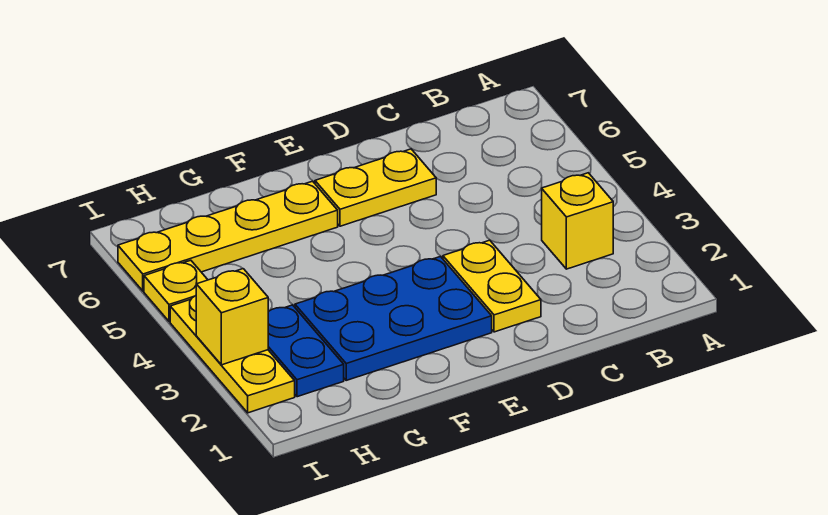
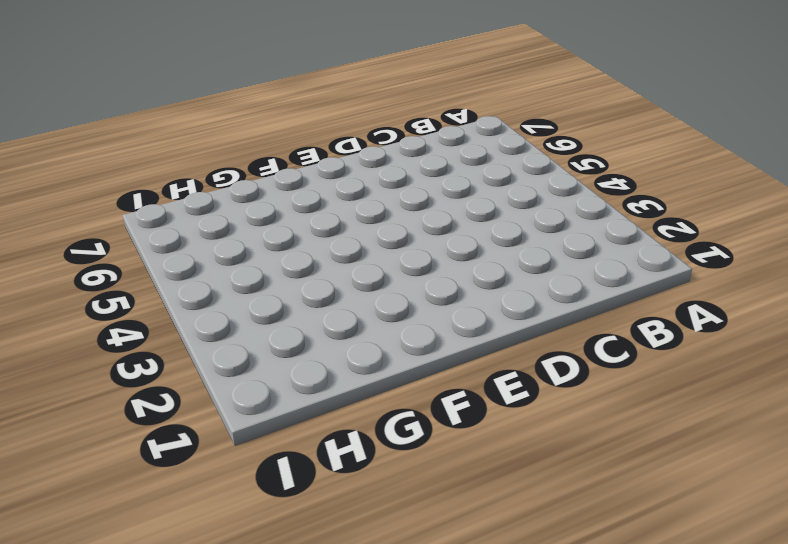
none -> yellow 1x1 brick [542,173,613,269]
none -> yellow 1x2 plate [443,240,541,332]

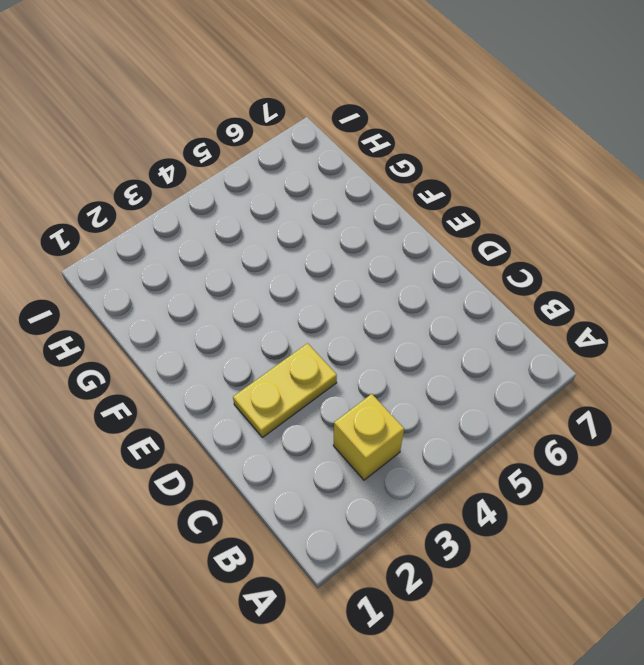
none -> yellow 1x2 plate [315,149,436,226]
none -> blue 2x3 plate [295,256,492,380]

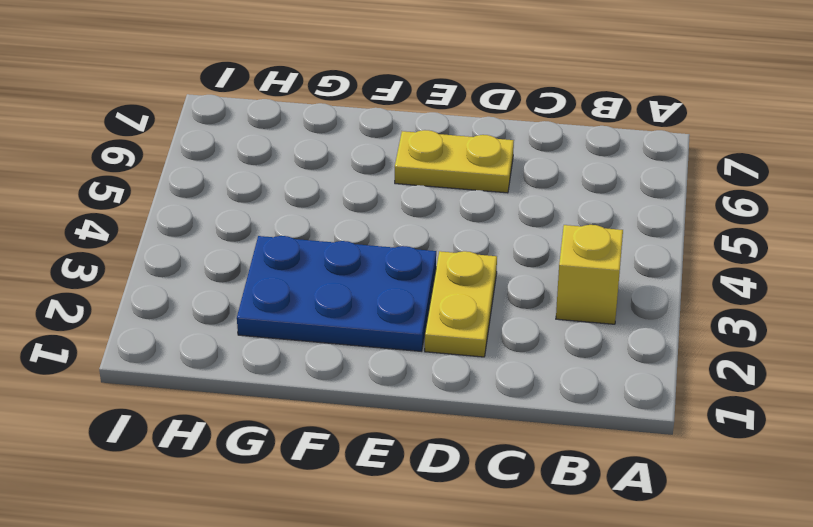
none -> yellow 1x4 plate [118,181,338,291]
none -> blue 1x2 plate [268,305,344,397]

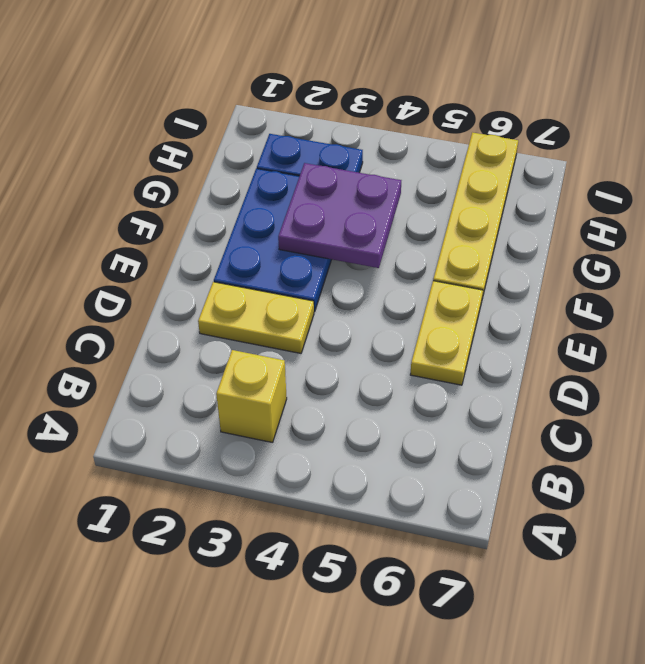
purple 2x2 plate [278,163,401,268] -> none
none -> yellow 1x3 plate [170,296,295,413]
none -> yellow 1x1 plate [144,260,208,322]

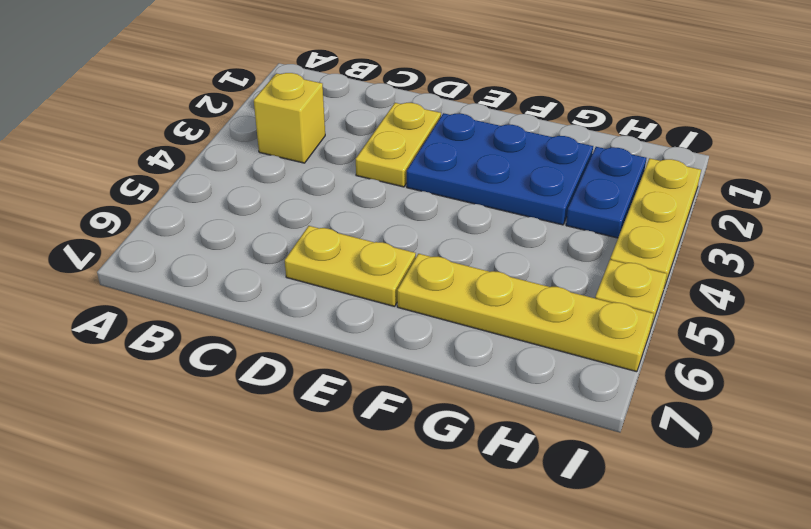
none -> yellow 1x1 brick [196,269,268,365]

